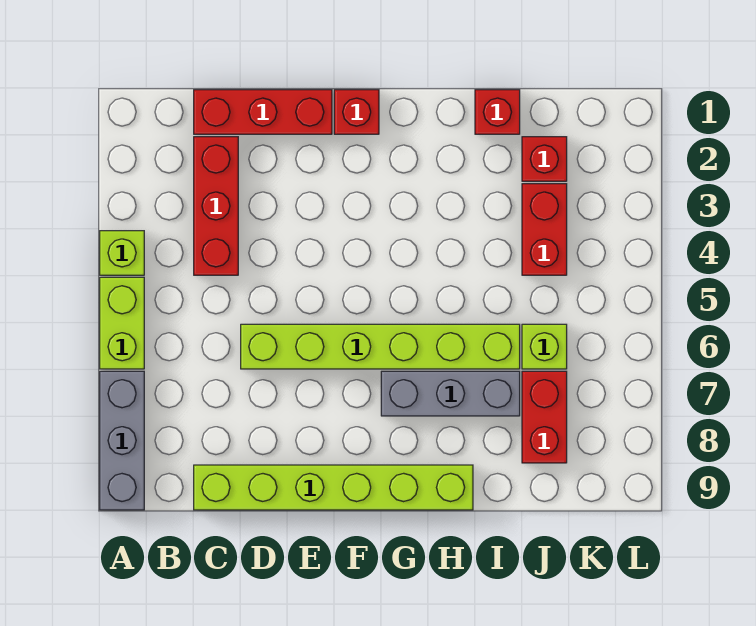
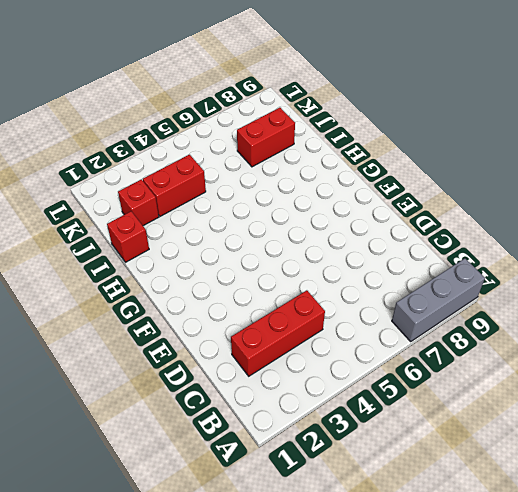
none -> lime 1x1 brick [100,231,144,275]
none -> lime 1x2 brick [100,277,144,369]
none -> red 1x3 brick [194,90,332,134]

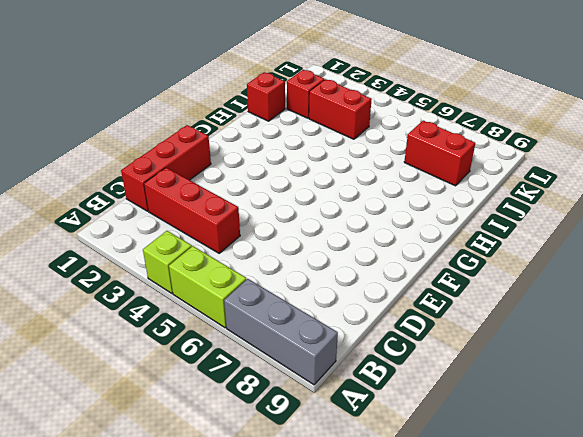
none -> lime 1x6 brick [194,465,473,510]
none -> lime 1x6 brick [241,324,520,369]
none -> red 1x1 brick [334,90,379,134]

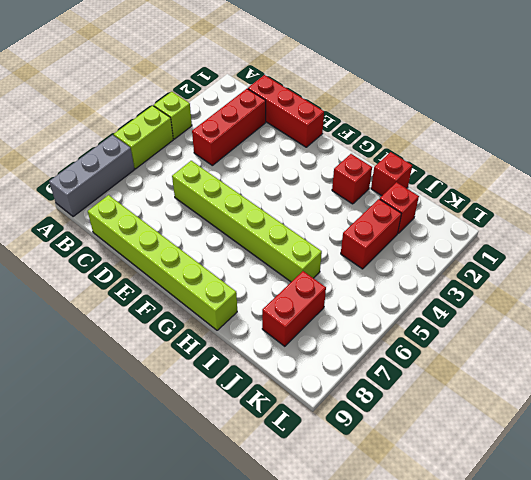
red 1x1 brick [332,154,372,204] -> red 1x1 brick moved to [334,90,379,134]
none -> grey 1x3 brick [381,371,520,416]
none -> lime 1x1 brick [522,324,567,369]

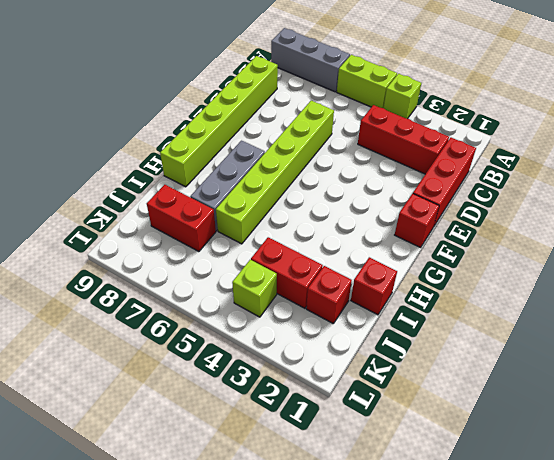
lime 1x1 brick [232,260,277,317] -> lime 1x1 brick moved to [522,324,567,369]

